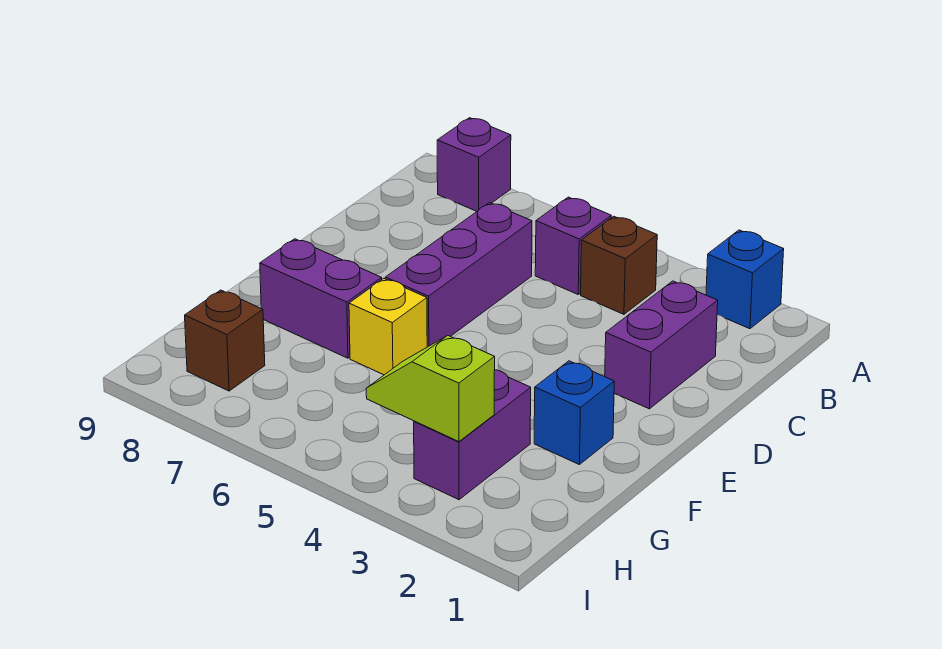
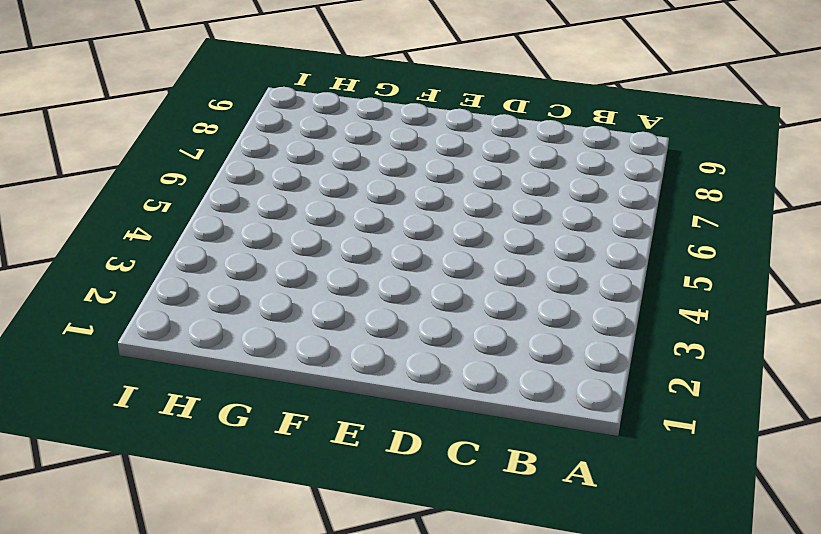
none -> blue 1x1 brick [706,230,784,329]
none -> purple 1x1 brick [437,118,511,211]
none -> brown 1x1 brick [581,216,657,314]

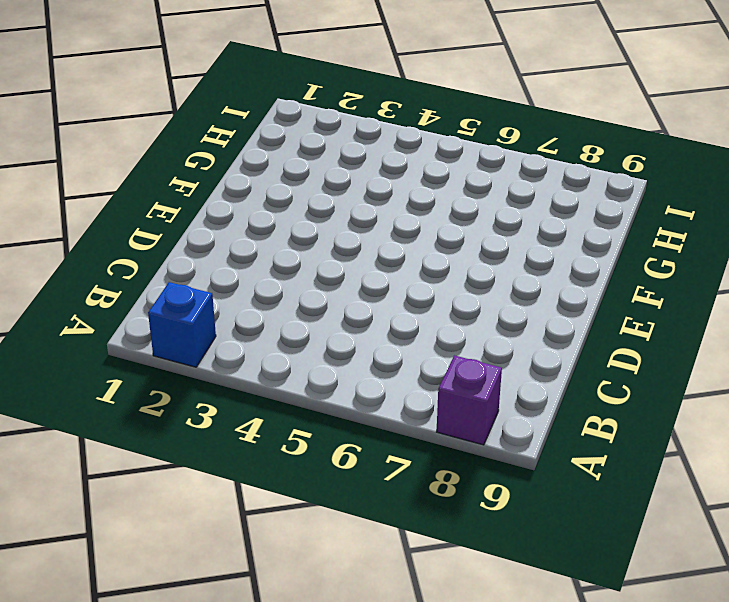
none -> brown 1x1 brick [581,216,657,314]
none -> purple 1x1 brick [535,197,611,294]
none -> purple 1x2 brick [605,281,718,409]

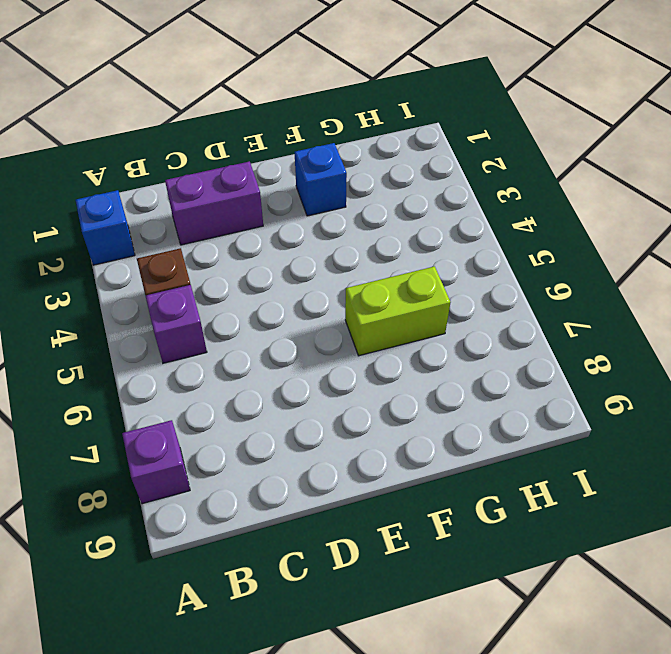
lime 1x2 brick [345,266,451,356] -> yellow 1x1 brick [349,278,427,375]
none -> purple 1x3 brick [385,203,532,347]
none -> purple 1x2 brick [260,239,382,358]
none -> purple 1x2 brick [414,370,531,500]

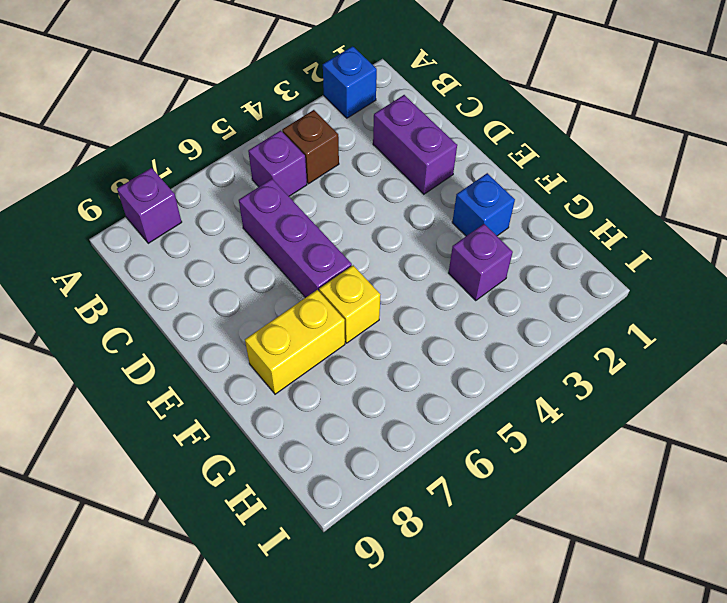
yellow 1x2 brick [245,290,345,394] -> purple 1x2 brick [260,239,382,358]
purple 1x1 brick [449,224,513,301] -> purple 1x2 brick [414,370,531,500]
none -> brown 1x1 brick [185,290,265,391]
none -> lime 1x2 slope [366,335,495,442]

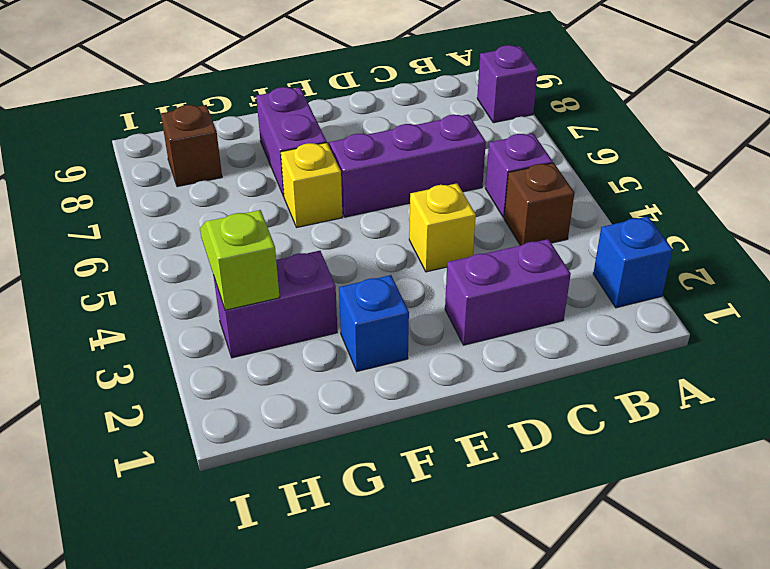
yellow 1x1 brick [409,183,476,272] -> none

